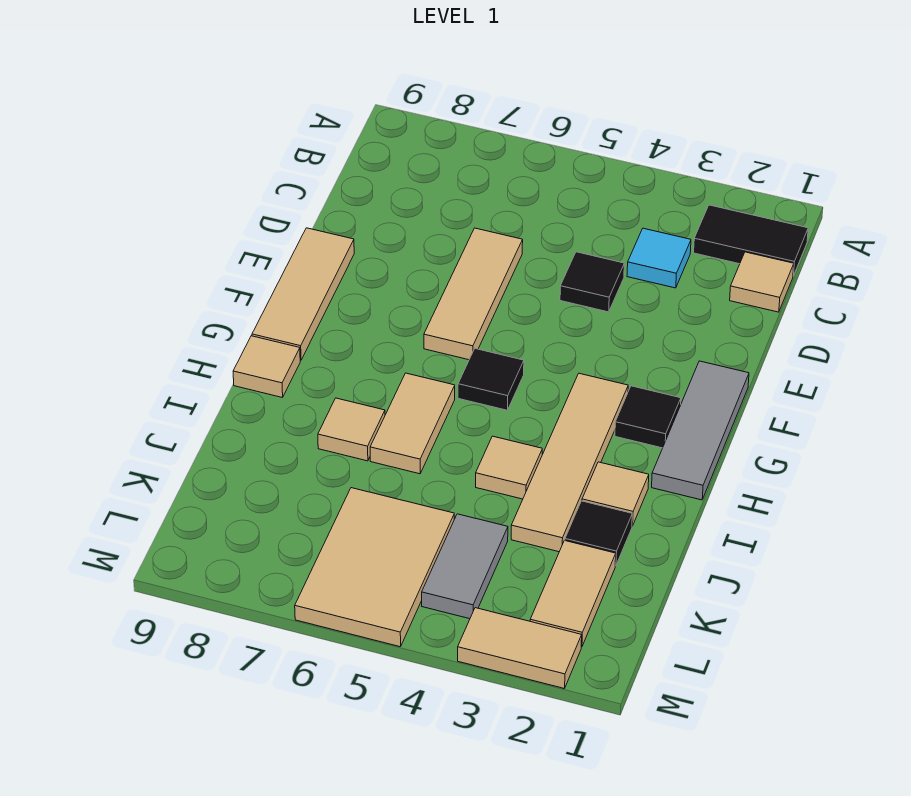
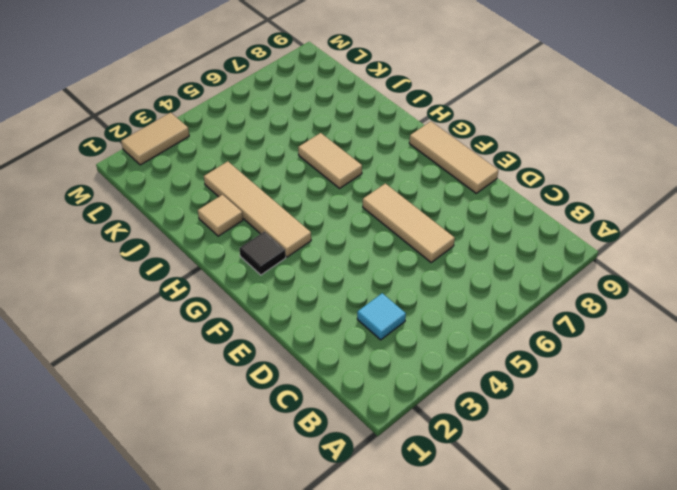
none -> black 1x2 tile [694,205,808,276]
none -> tan 1x1 tile [730,252,794,312]
none -> black 1x1 tile [560,252,624,312]

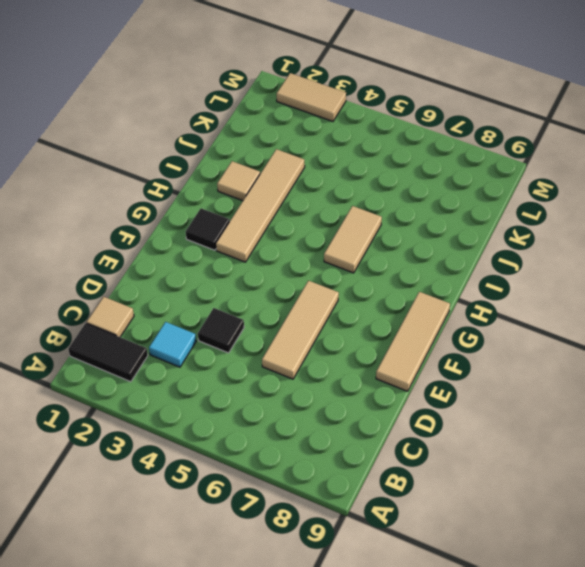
none -> grey 1x3 tile [652,361,749,500]
none -> black 1x1 tile [458,349,524,410]
none -> tan 1x1 tile [233,336,300,398]

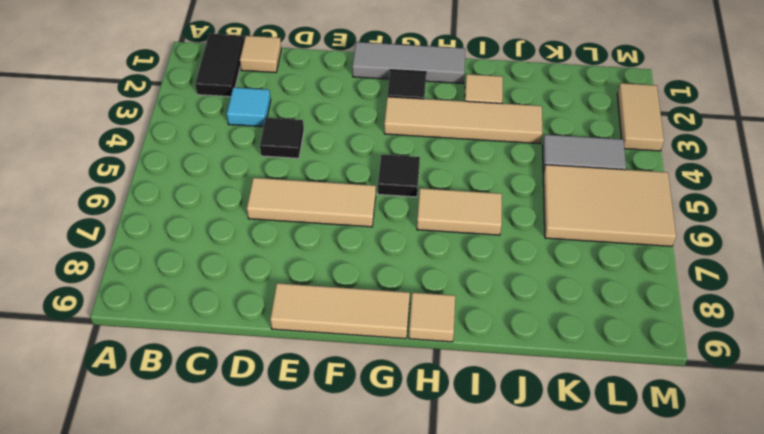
none -> tan 1x1 tile [476,436,542,499]
none -> tan 1x1 tile [318,398,385,461]
none -> black 1x1 tile [565,501,632,566]

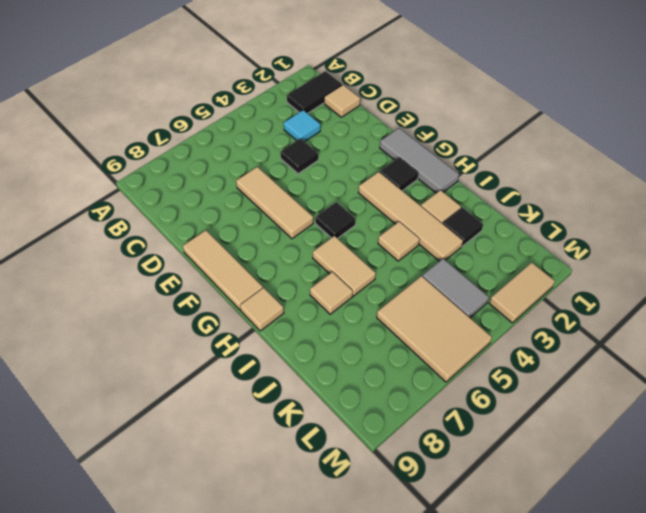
none -> tan 1x2 tile [530,541,616,647]

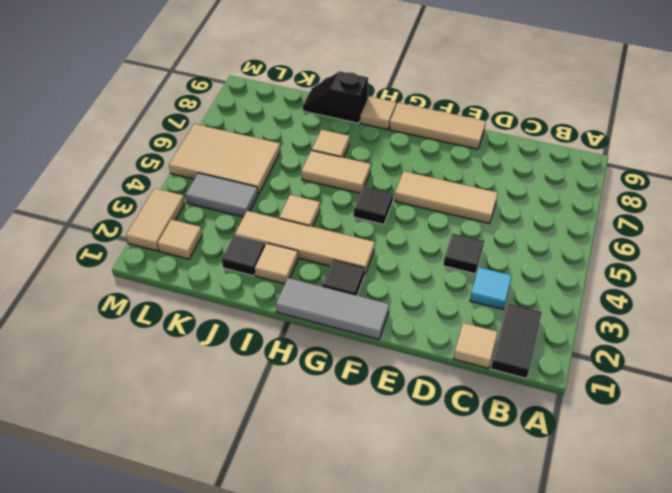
black 1x2 slope [303,71,368,123] -> none
tan 1x1 tile [157,219,202,259] -> tan 1x2 tile [530,541,616,647]

